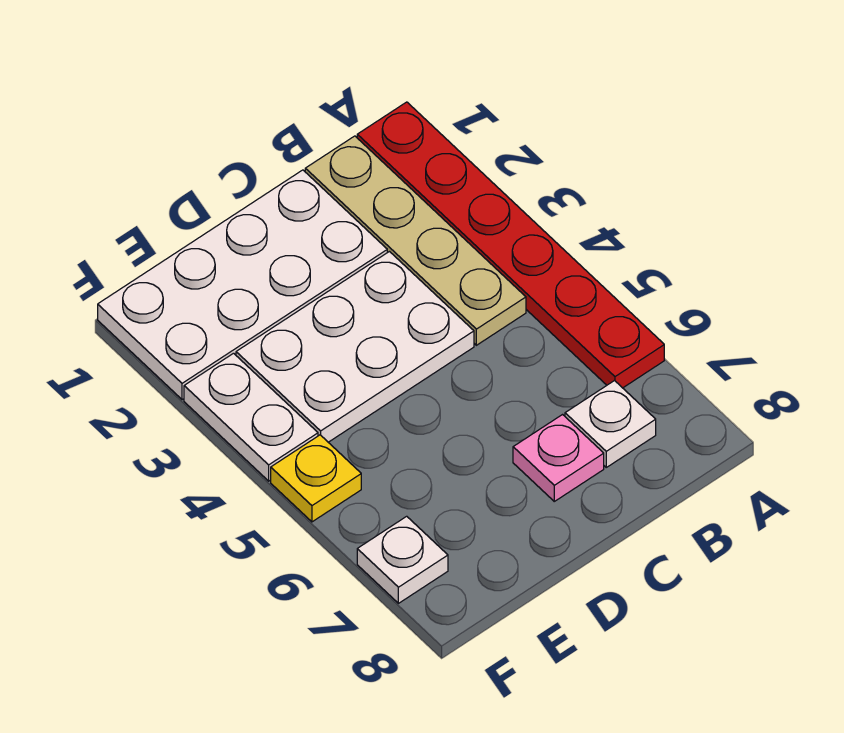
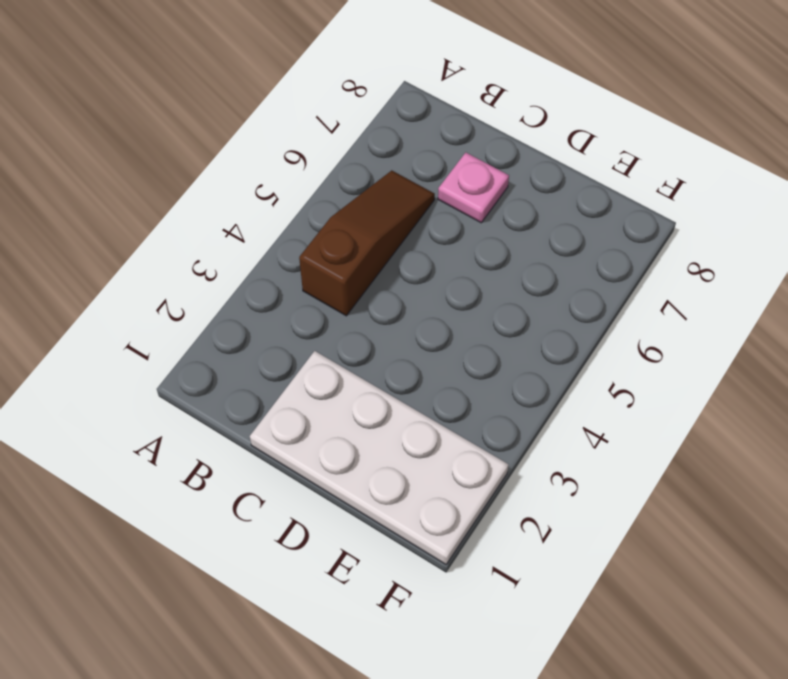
brown 1x3 slope [299,170,435,316] -> tan 1x4 plate [305,136,526,345]
none -> red 1x6 plate [357,102,664,388]
none -> white 1x1 plate [565,381,656,467]

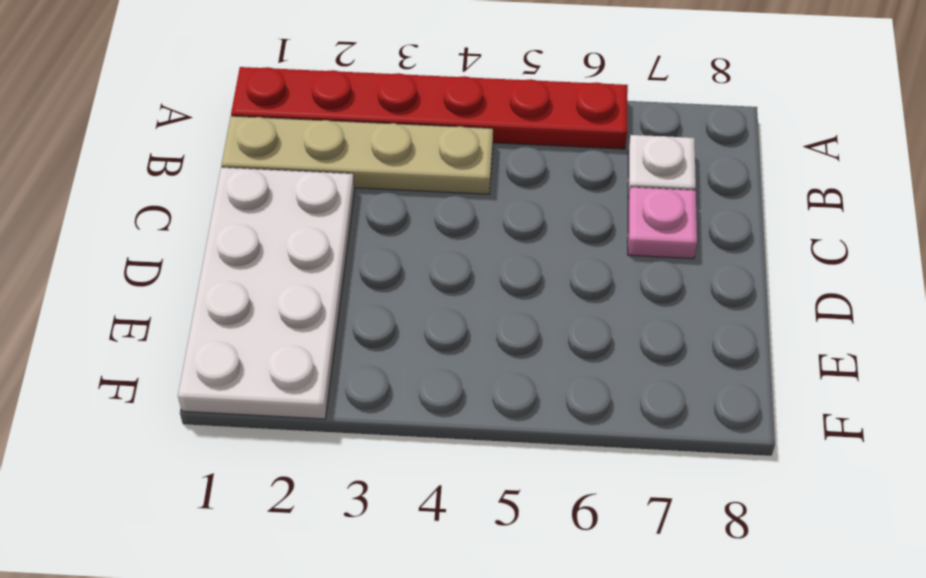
none -> white 2x3 plate [236,252,474,442]
none -> white 1x2 plate [184,353,318,481]

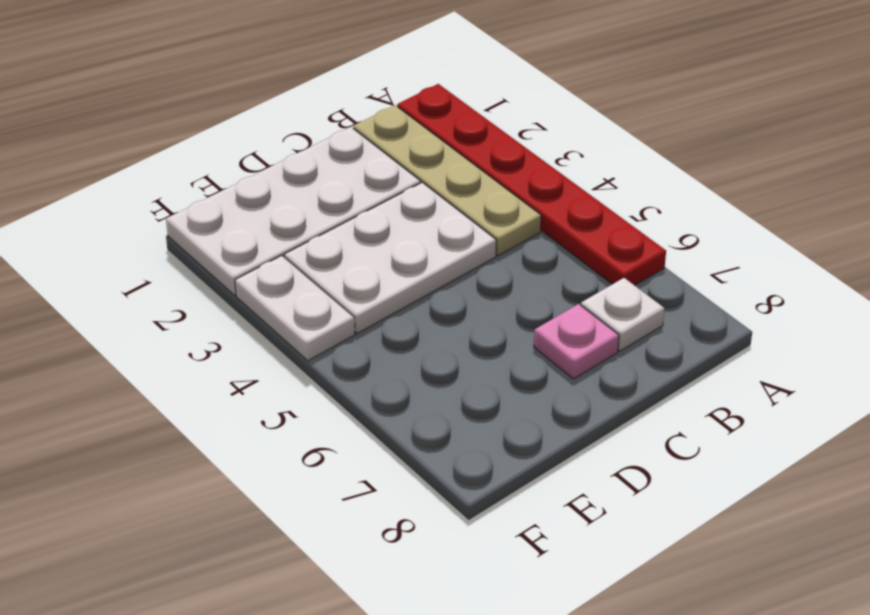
none -> yellow 1x1 plate [271,435,361,522]
none -> white 1x1 plate [357,516,448,603]

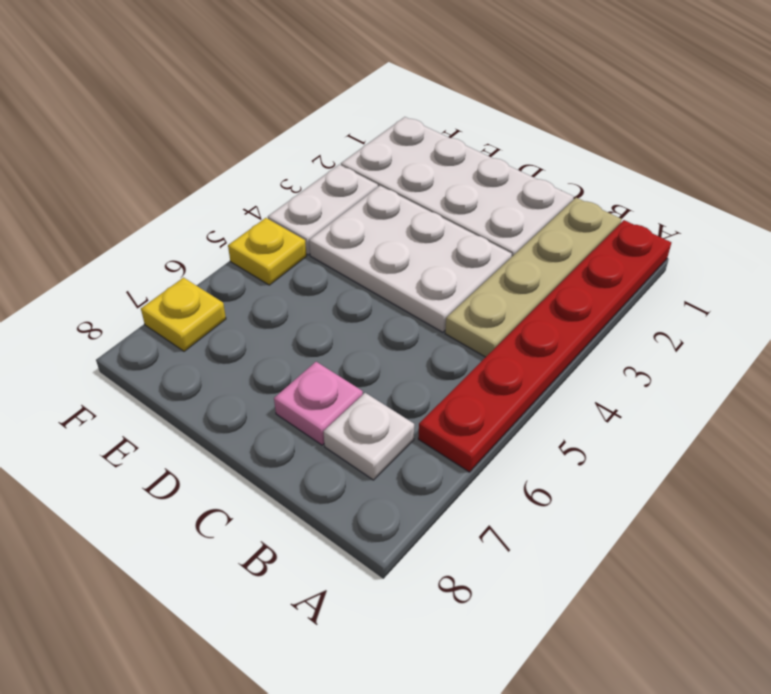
yellow 1x1 plate [141,278,226,351] -> white 1x1 plate [357,516,448,603]

